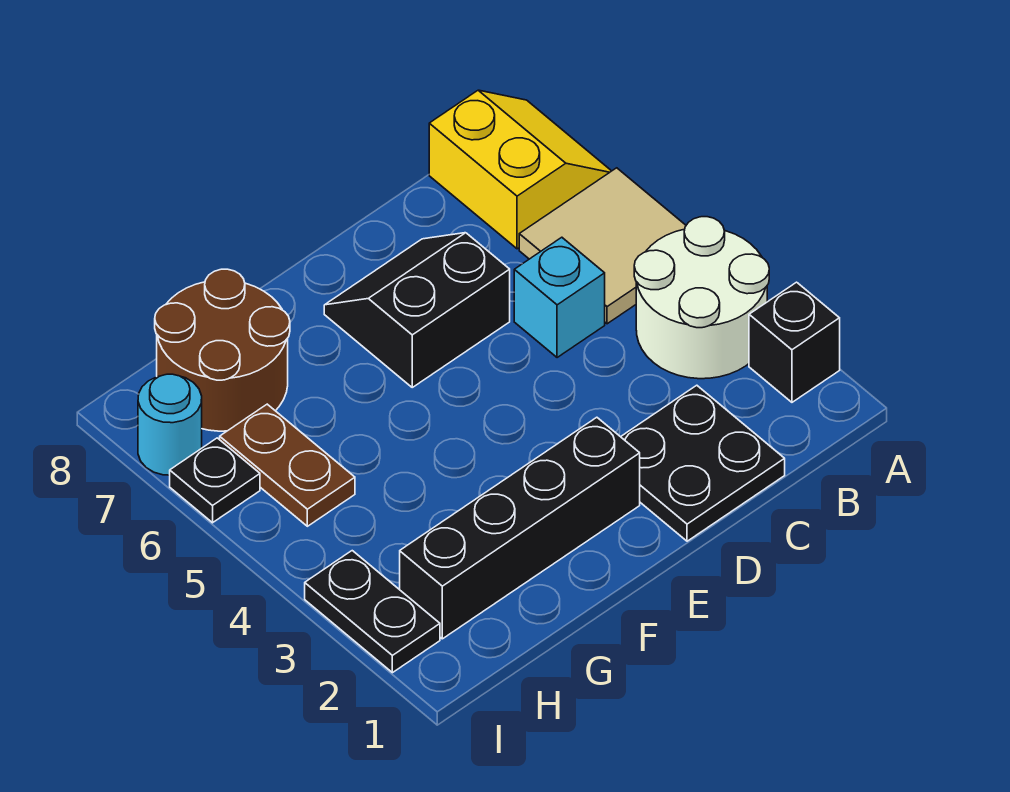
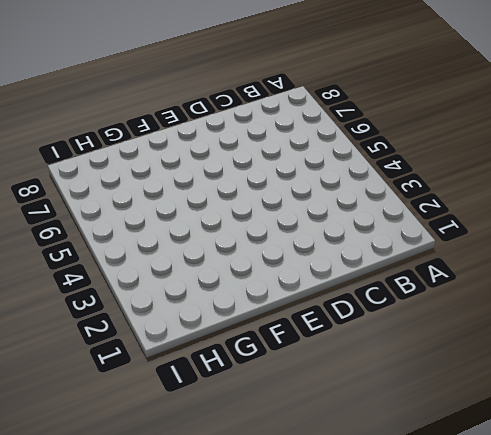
none -> black 1x1 brick [749,282,840,402]
none -> white 2x2 round brick [634,217,769,379]
none -> tan 2x2 tile [519,168,686,324]

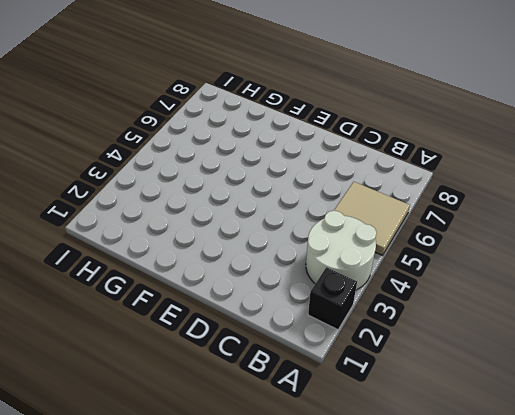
none -> yellow 2x2 slope [429,90,611,249]
none -> black 2x2 plate [621,385,785,541]
none -> cyan 1x1 brick [514,237,605,358]

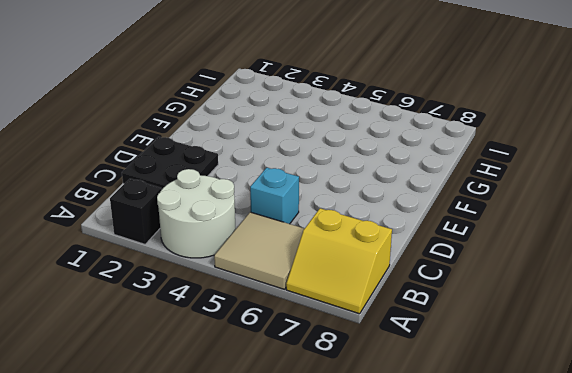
none -> black 2x2 slope [324,233,510,387]
none -> black 1x4 brick [400,417,640,639]
none -> brown 2x2 round brick [155,269,290,431]

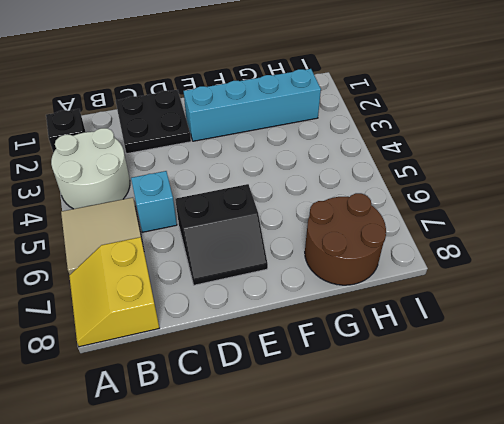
cyan 1x4 brick [184,69,321,141] -> black 1x4 brick [400,417,640,639]
none -> brown 1x2 plate [220,404,355,526]
none -> black 1x2 plate [305,551,440,673]
none -> black 1x1 plate [170,438,260,523]

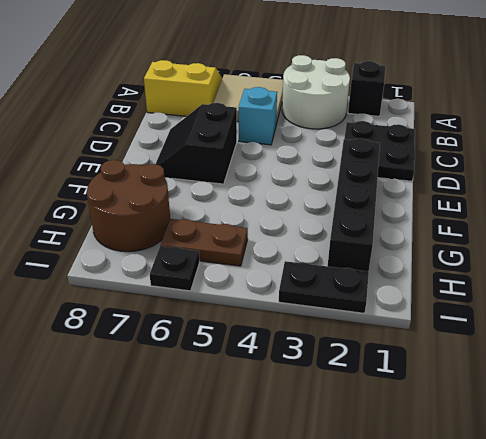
none -> cyan 1x1 round brick [138,374,202,475]

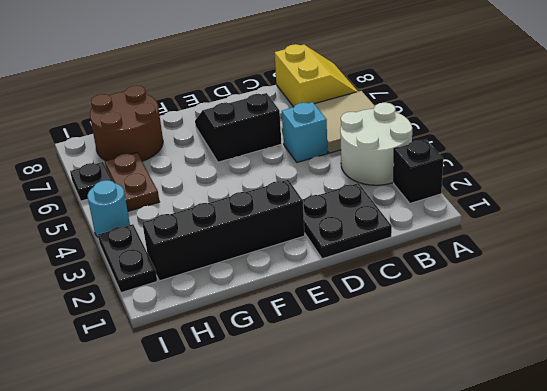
cyan 1x1 round brick [87,180,130,238] -> cyan 1x1 round brick moved to [138,374,202,475]

